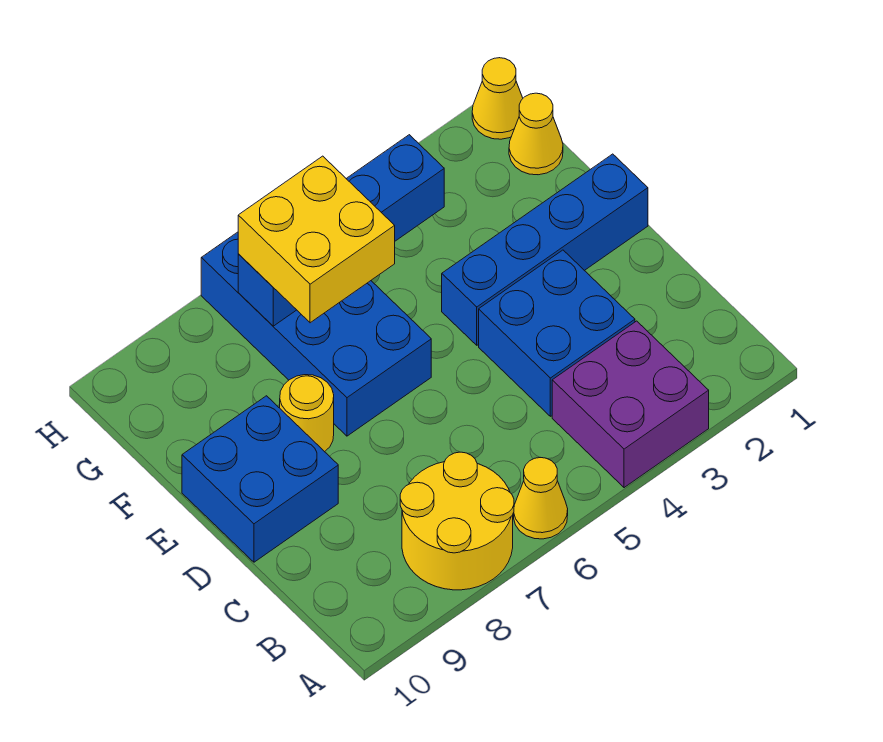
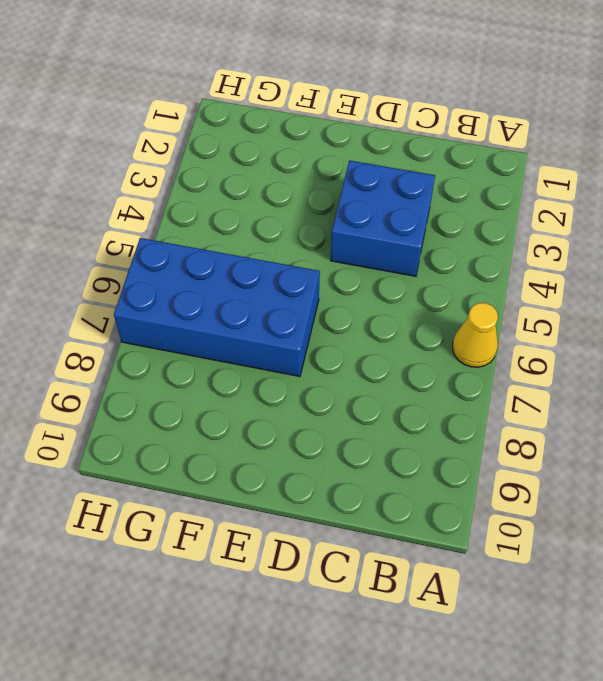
none -> purple 2x2 brick [552,321,709,488]
none -> yellow 2x2 round brick [400,452,514,590]
none -> blue 2x2 brick [182,396,338,562]

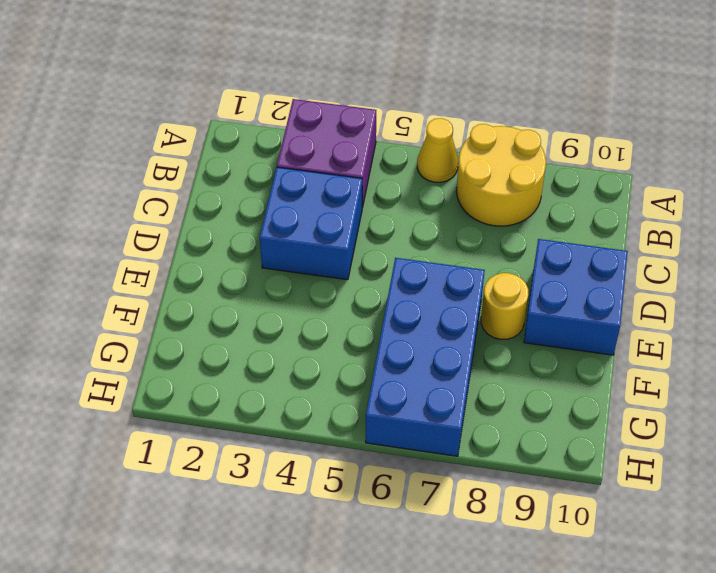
none -> blue 1x4 brick [442,154,648,345]
none -> yellow 1x1 cone [509,93,563,175]
none -> yellow 1x1 cone [472,58,523,139]

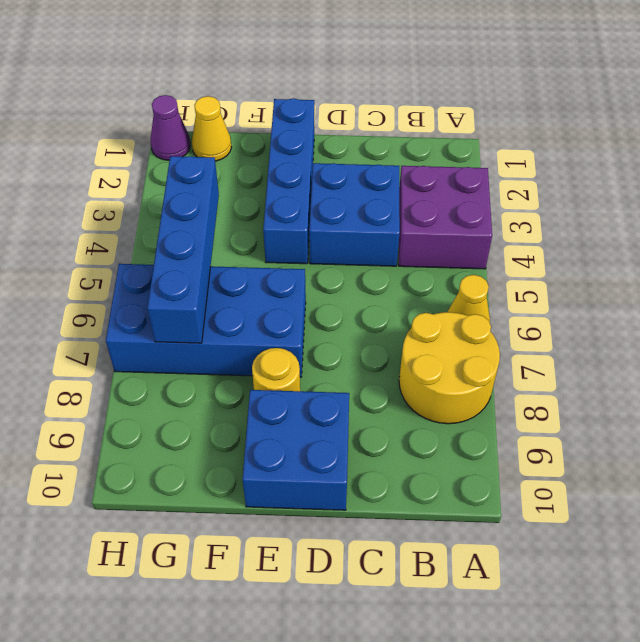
purple 1x1 cone [151,95,190,160] -> yellow 1x1 cone [472,58,523,139]
none -> yellow 2x2 brick [238,156,395,323]

